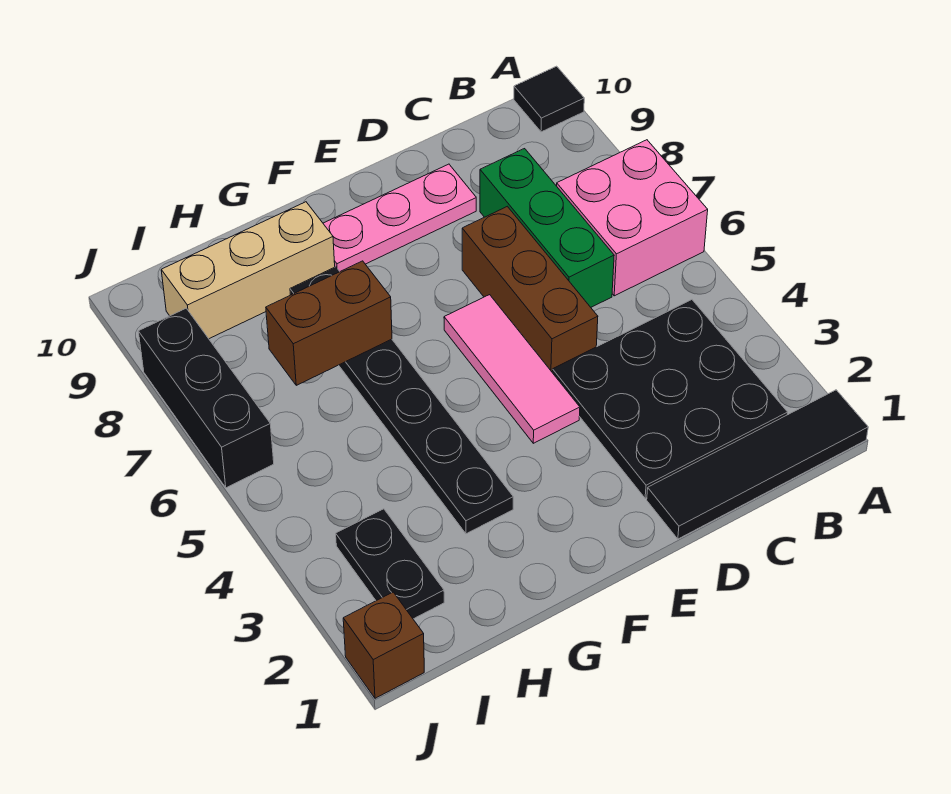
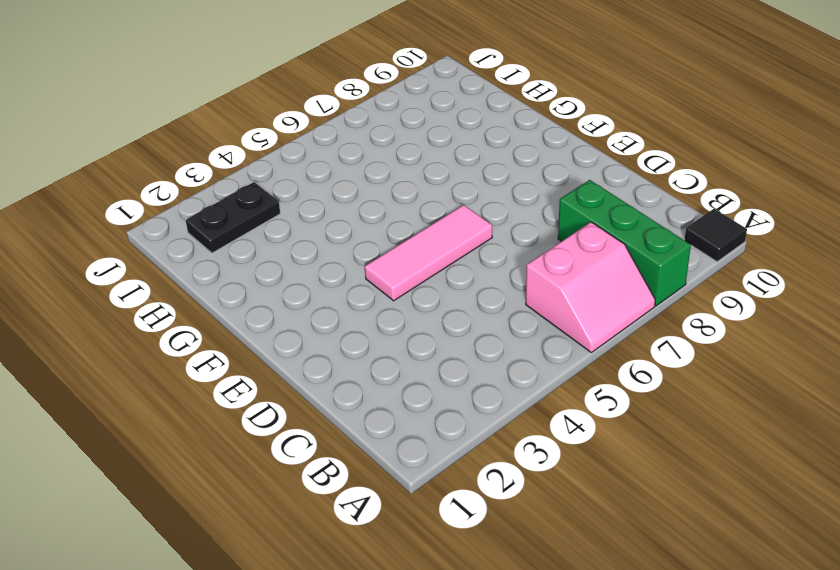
pink 2x2 slope [526,222,655,352] -> pink 2x2 brick [557,140,708,296]
green 1x3 brick [558,180,691,306] -> green 1x3 brick turned to [480,149,614,307]
none -> black 1x4 tile [647,390,868,539]
none -> black 3x3 plate [552,300,788,498]
none -> brown 1x3 brick [462,206,598,372]

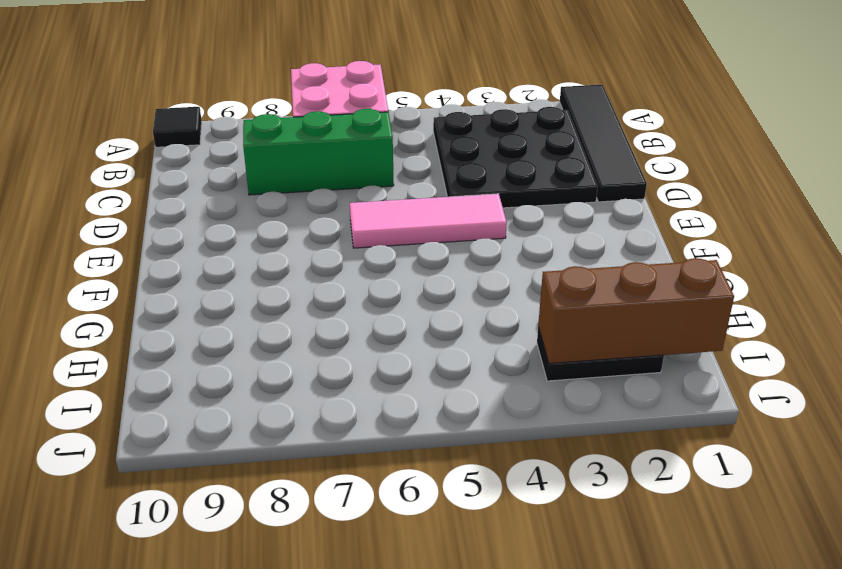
brown 1x3 brick [538,258,734,364] -> brown 1x3 brick moved to [462,206,598,372]
none -> pink 1x3 plate [323,164,476,271]
none -> black 1x6 plate [290,267,513,534]
none -> tan 1x3 brick [161,202,335,339]

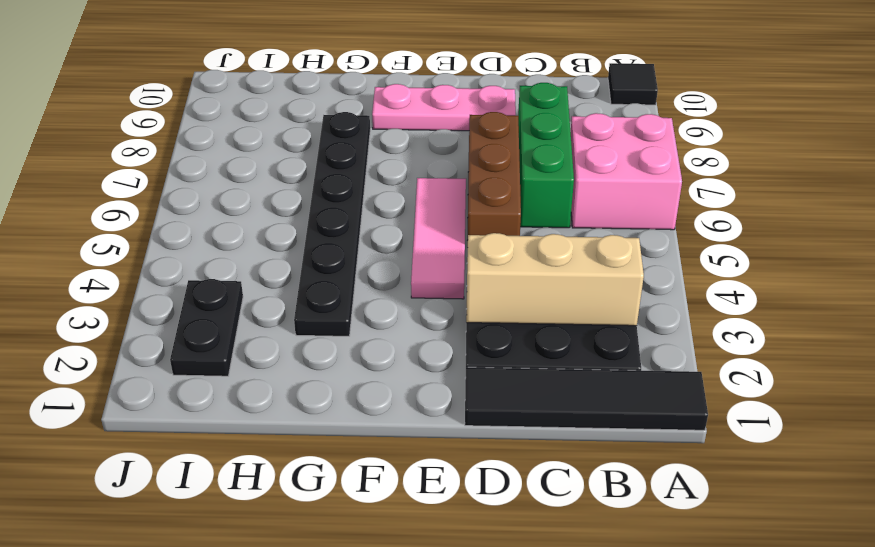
tan 1x3 brick [466,233,644,326] -> tan 1x3 brick moved to [161,202,335,339]
none -> brown 1x1 brick [343,592,424,698]
none -> black 1x3 brick [138,308,274,488]
none -> brown 1x2 brick [266,261,392,385]

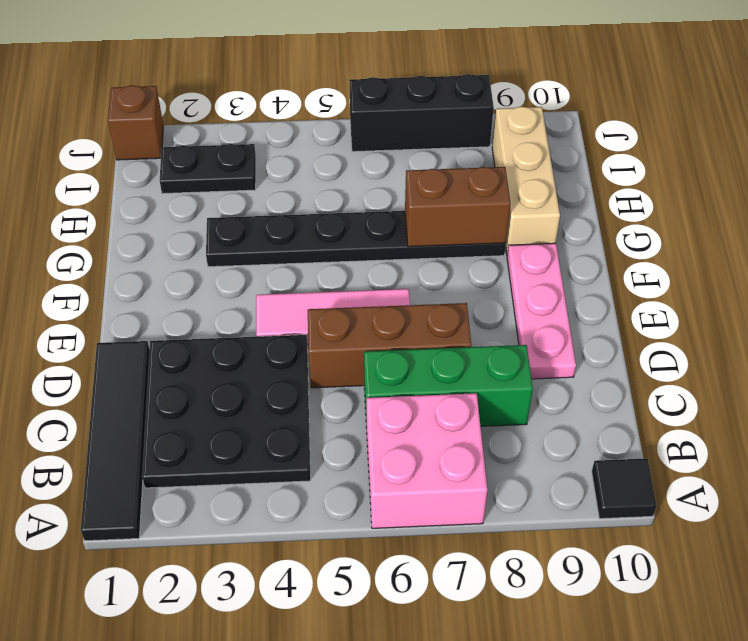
brown 1x2 brick [405,167,511,247] -> brown 1x2 brick turned to [266,261,392,385]

